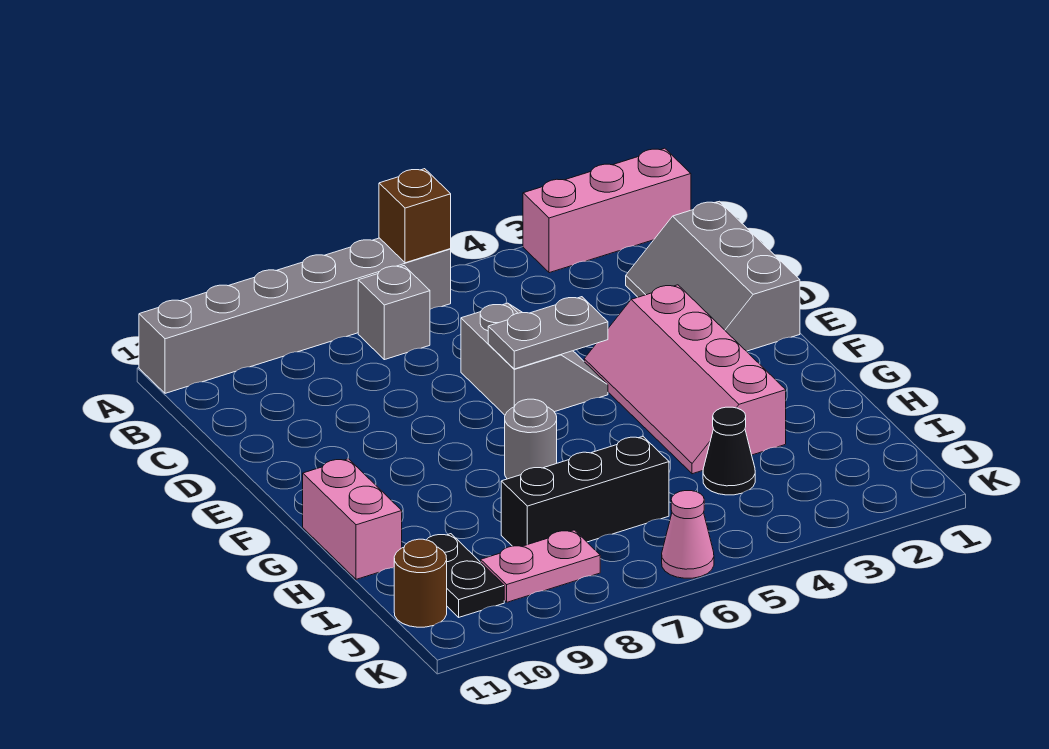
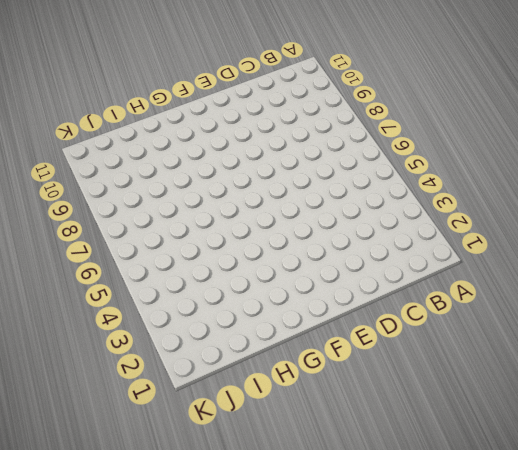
none -> pink 1x3 brick [523,148,691,273]
none -> grey 1x6 brick [139,238,451,393]
none -> grey 1x1 brick [358,266,430,360]

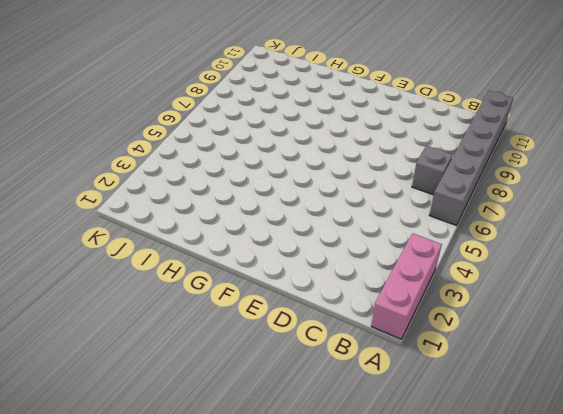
none -> grey 2x3 slope [626,201,800,351]
none -> grey 2x2 slope [461,303,608,415]
none -> pink 2x4 slope [584,285,786,474]

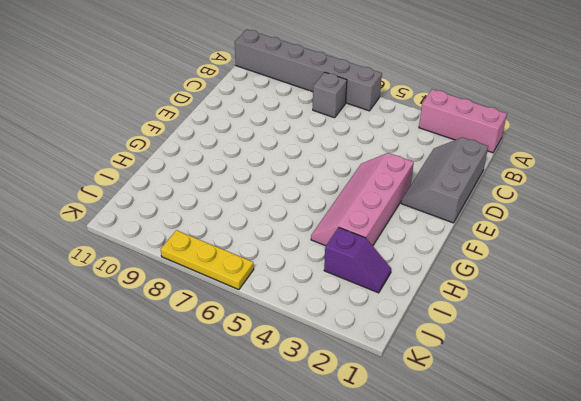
purple 1x2 slope [324,227,391,293] -> none
yellow 1x3 plate [161,230,254,290] -> pink 1x1 cone [662,491,714,578]
none -> grey 2x2 slope [461,303,608,415]
none -> grey 1x1 round brick [505,399,557,479]
none -> pink 1x2 brick [303,459,402,579]

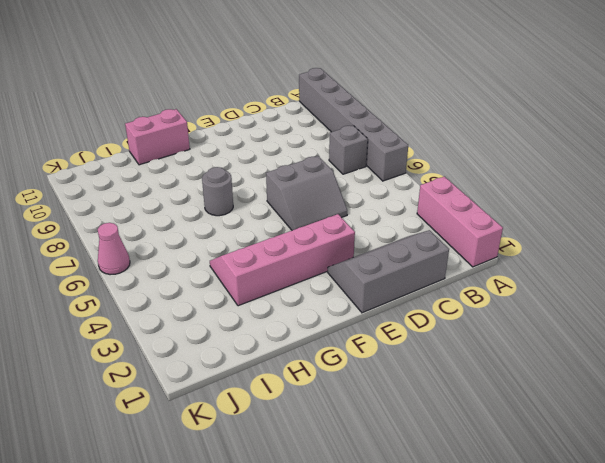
none -> black 1x1 cone [703,407,755,495]
none -> black 1x3 brick [501,436,669,546]
none -> black 1x2 plate [427,534,504,617]

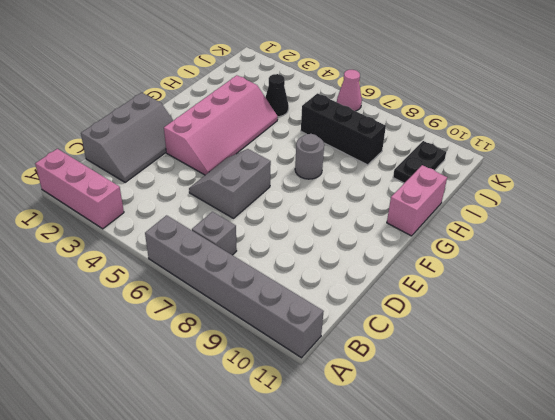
none -> pink 1x2 plate [481,530,600,602]
none -> brown 1x1 round brick [394,539,447,627]
none -> brown 1x1 brick [379,169,451,263]

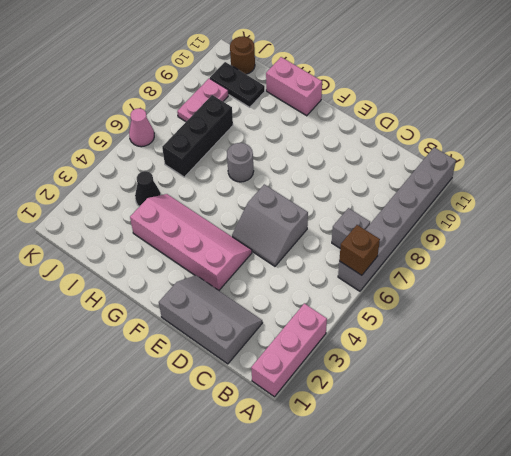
none -> grey 1x2 plate [488,297,608,369]

